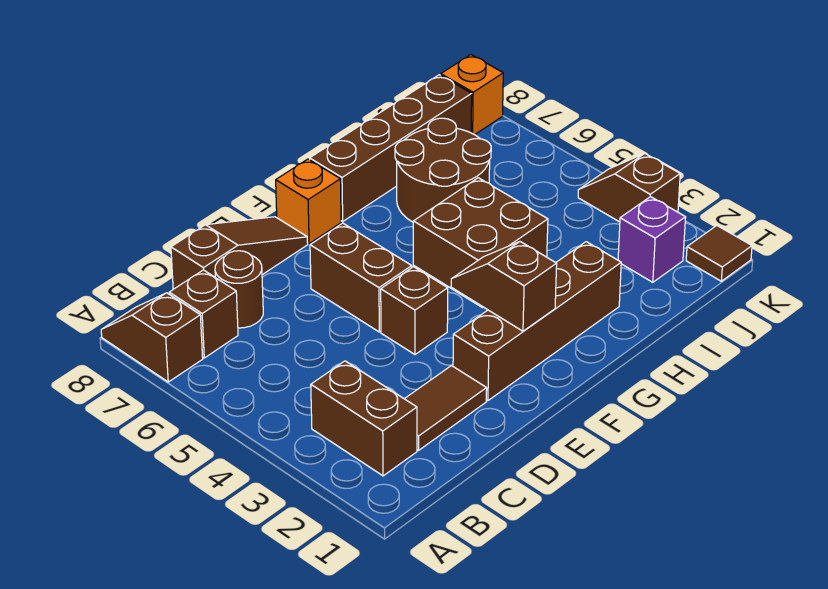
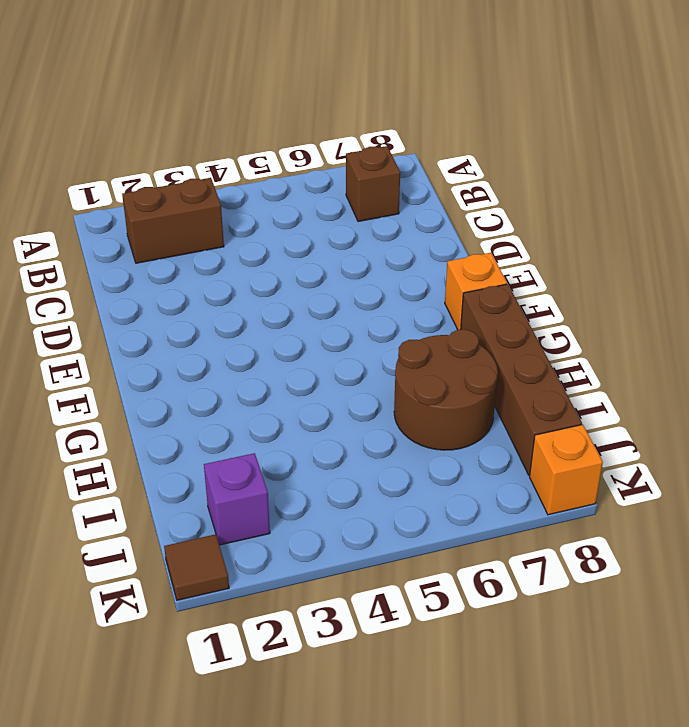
none -> brown 1x2 slope [101,293,203,382]
none -> brown 1x2 tile [405,366,487,450]
none -> brown 1x1 round brick [215,251,263,328]

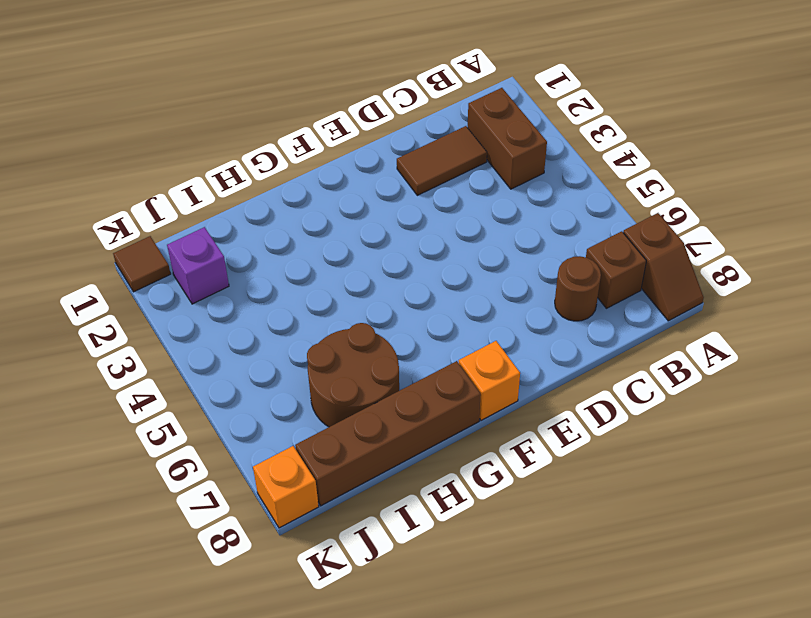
none -> brown 1x3 slope [171,217,308,289]
none -> brown 1x4 brick [453,242,621,401]
none -> brown 1x1 brick [381,267,448,354]

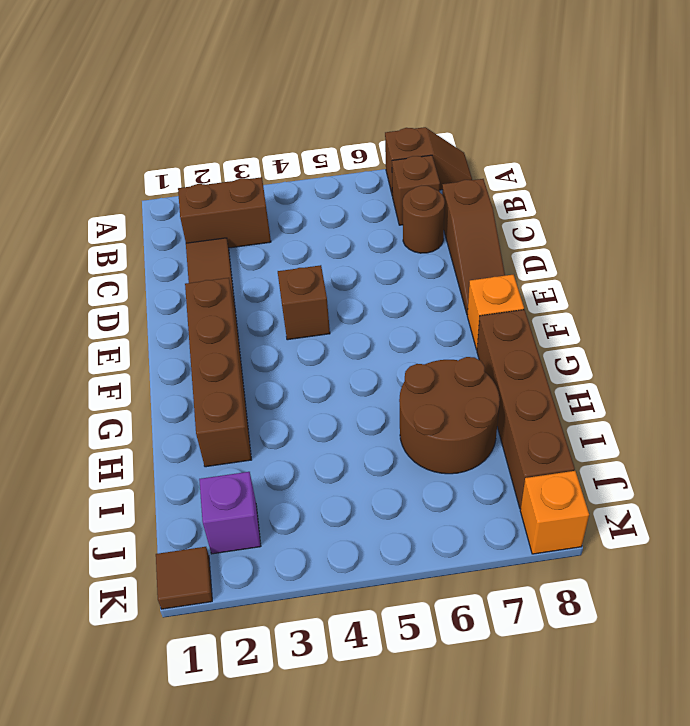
none -> brown 1x2 brick [310,223,412,332]
none -> brown 2x2 brick [413,178,548,308]
none -> brown 1x2 slope [578,153,680,222]

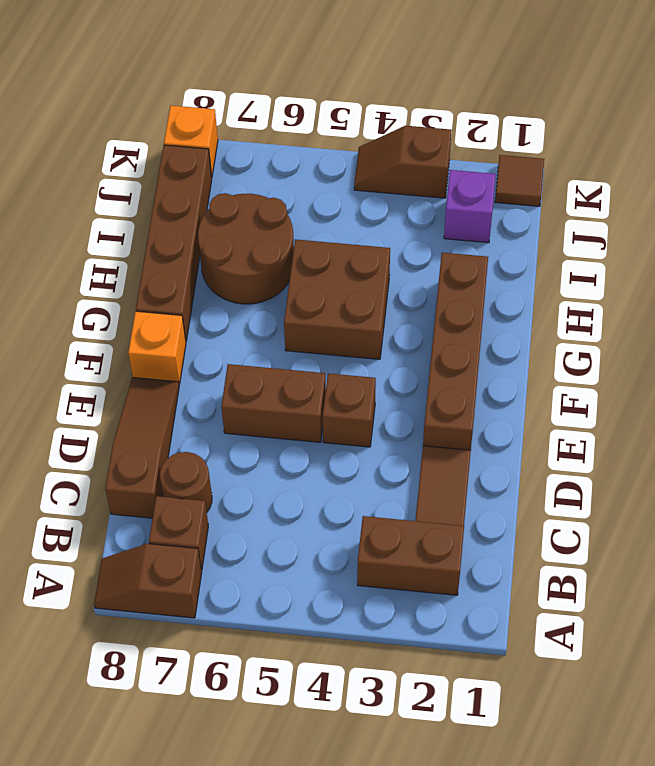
none -> brown 1x2 slope [451,242,557,331]

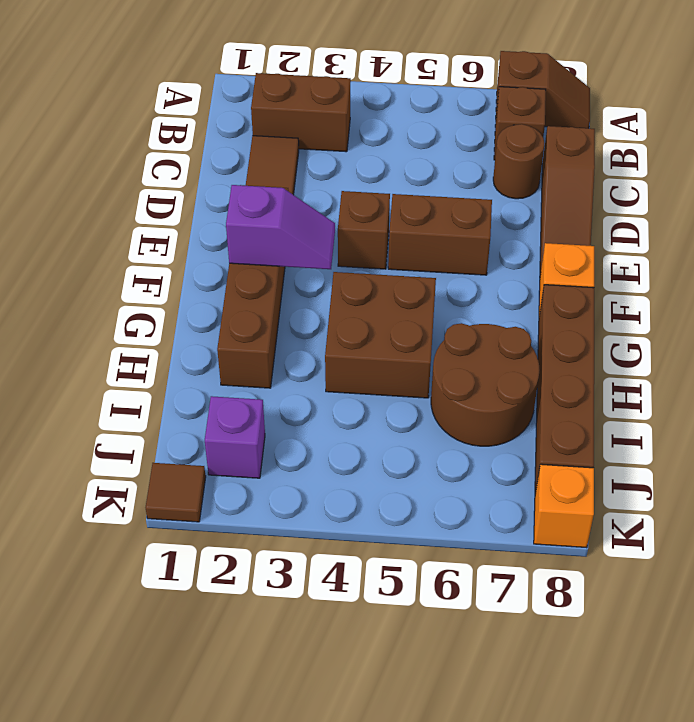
purple 1x2 slope [226,185,335,269] -> brown 1x2 slope [451,242,557,331]
none -> brown 1x2 slope [578,153,680,222]

